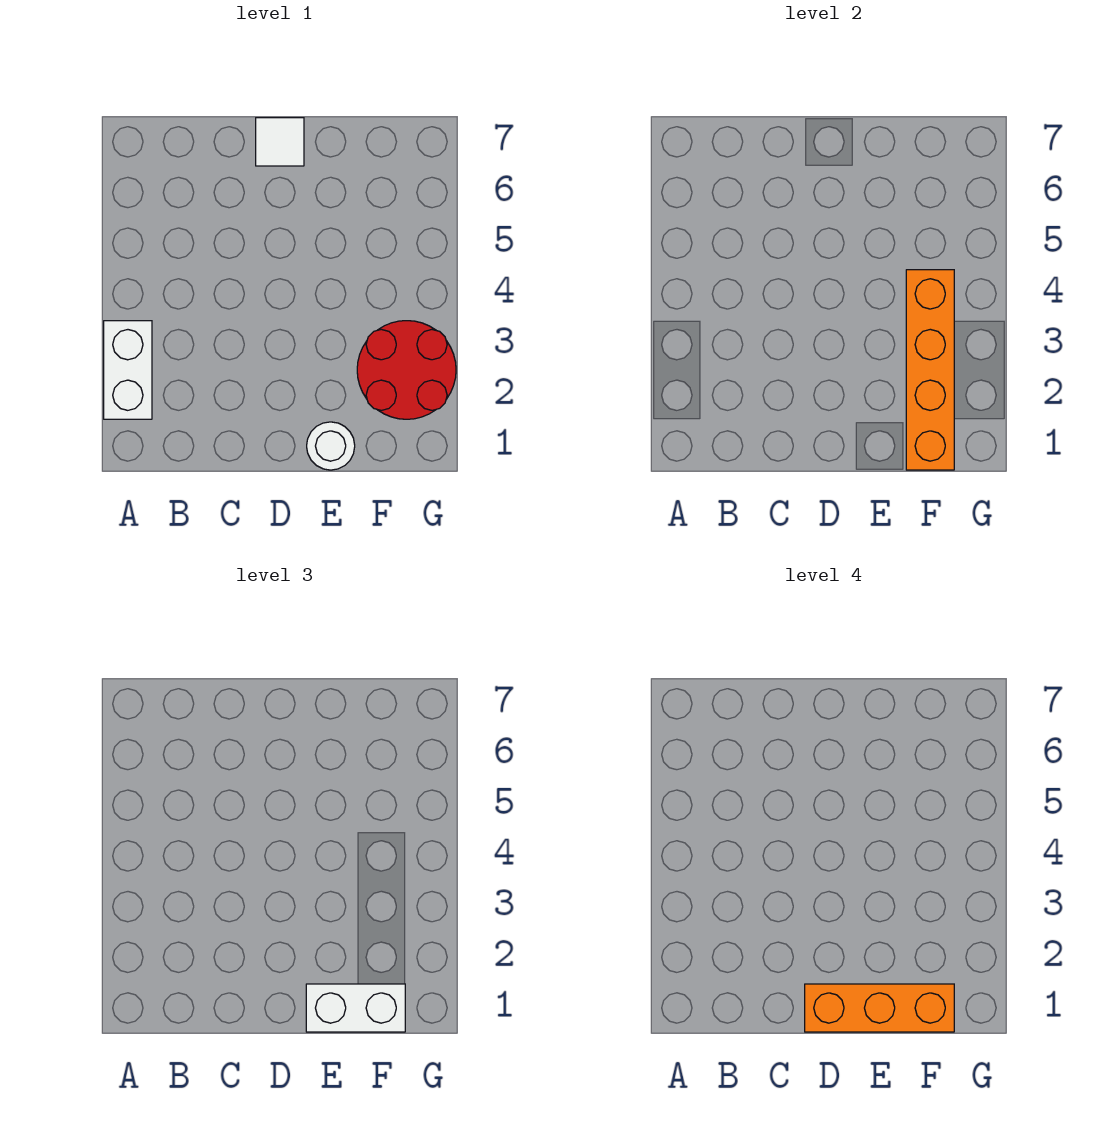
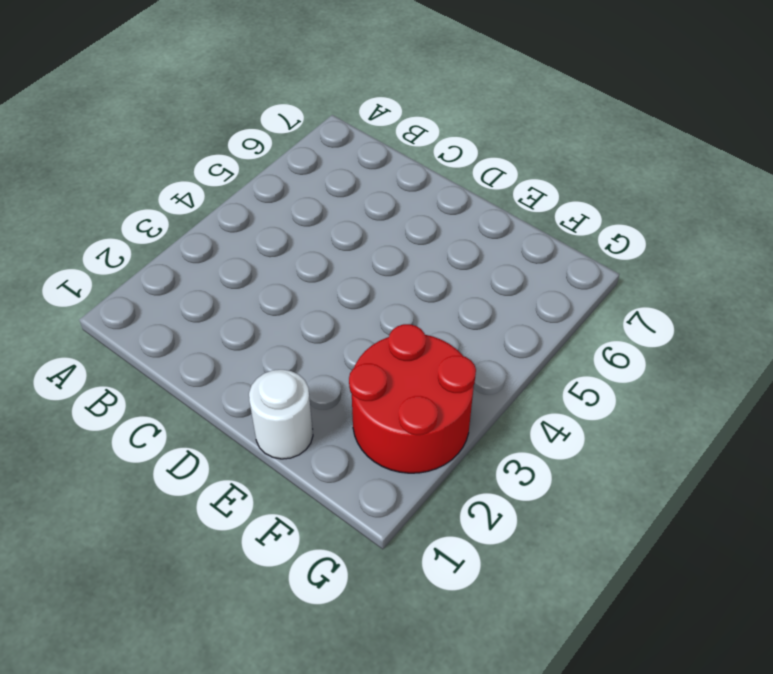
none -> white 1x2 brick [104,321,152,419]
none -> white 1x1 tile [256,118,304,166]

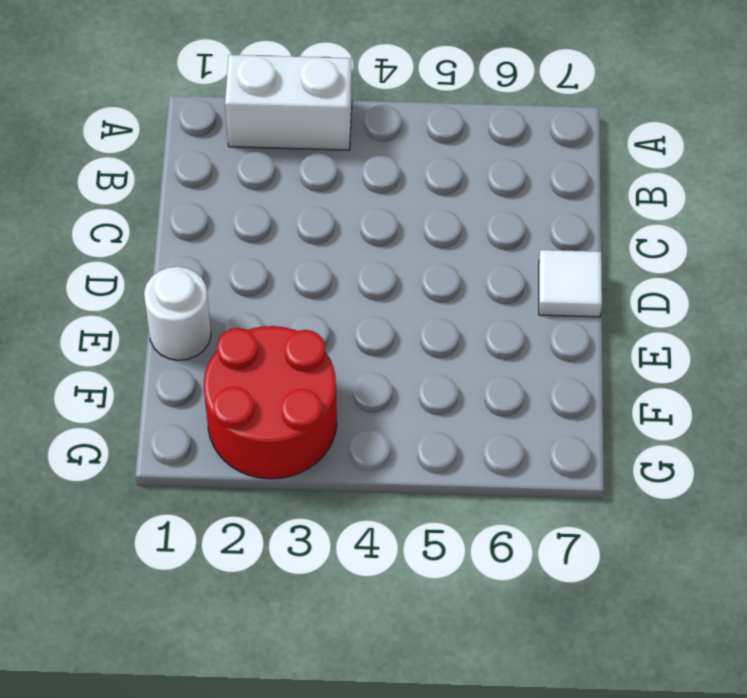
none -> orange 1x4 brick [906,270,954,470]
none -> white 1x2 brick [306,984,405,1032]

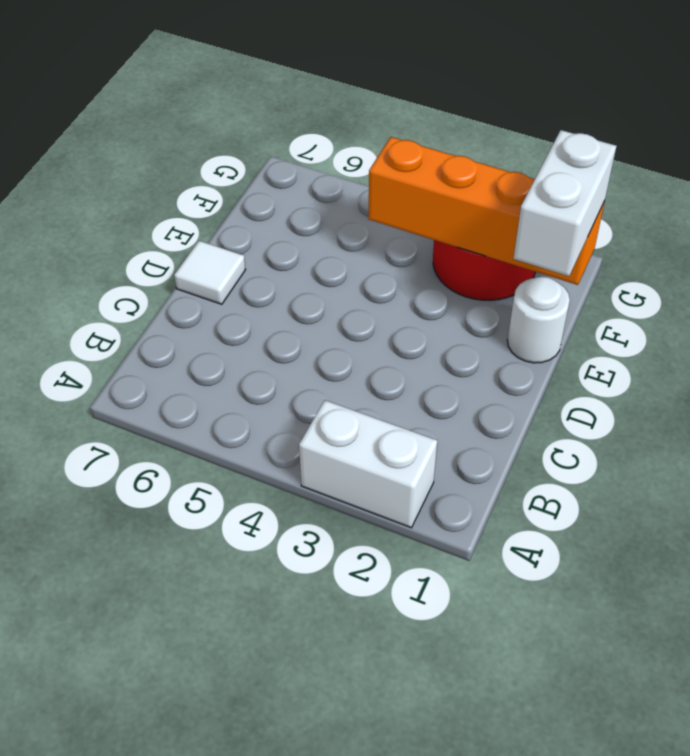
none -> orange 1x3 brick [805,984,954,1032]

